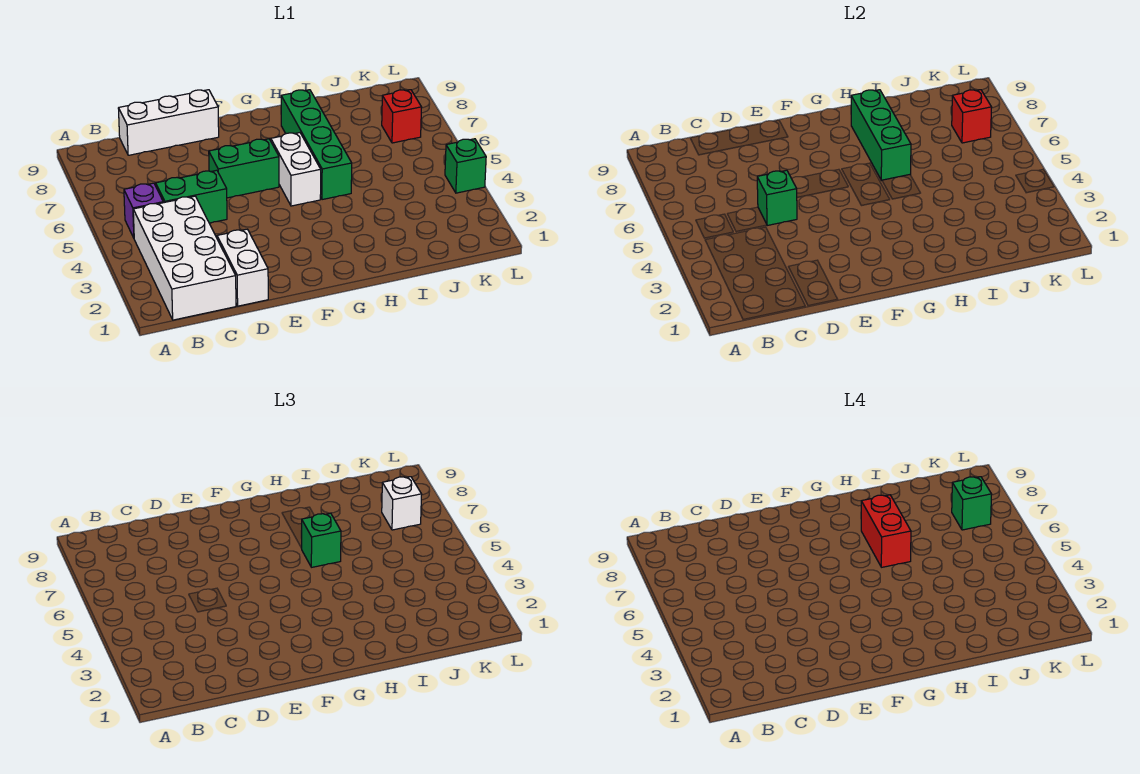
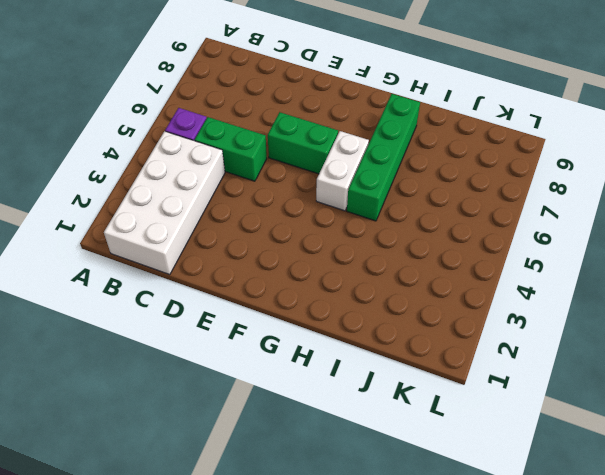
none -> white 1x3 brick [118,90,219,155]
none -> white 1x2 brick [217,229,268,306]
none -> red 1x1 brick [382,90,422,143]

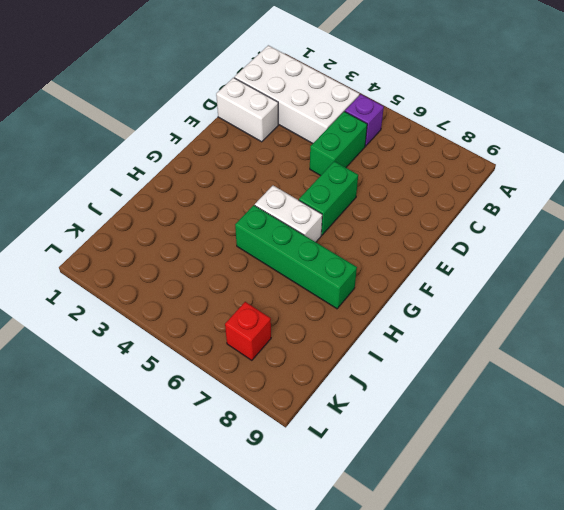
none -> white 1x3 brick [118,90,219,155]
none -> green 1x1 brick [445,139,486,193]
none -> green 1x1 brick [757,170,797,225]

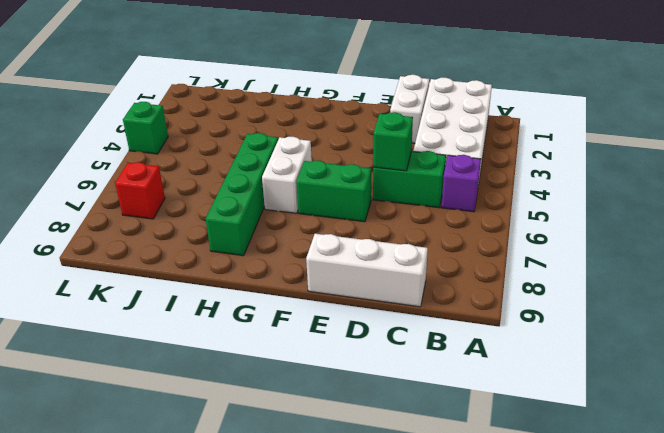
none -> green 1x3 brick [851,90,911,180]
none -> red 1x1 brick [952,90,992,143]
none -> green 1x1 brick [301,513,341,567]

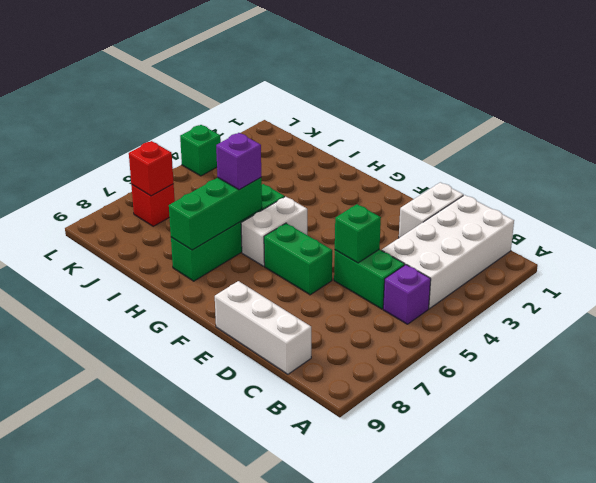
purple 1x1 brick [216,133,261,190] -> green 1x1 brick [301,513,341,567]
none -> white 1x1 brick [382,477,422,530]
none -> red 1x2 brick [861,495,911,567]
none -> green 1x1 brick [952,477,992,530]

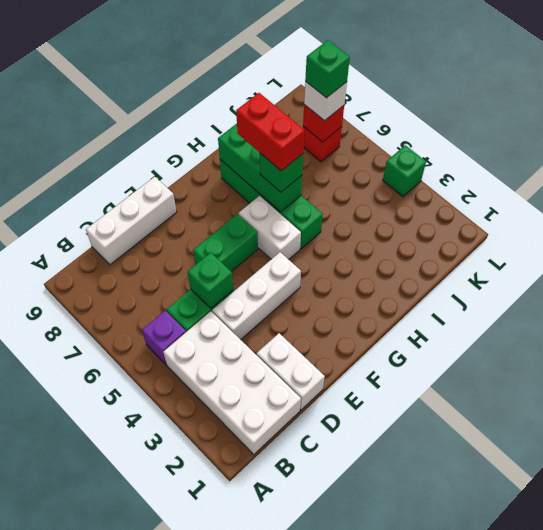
white 1x3 brick [212,252,301,340] -> none

